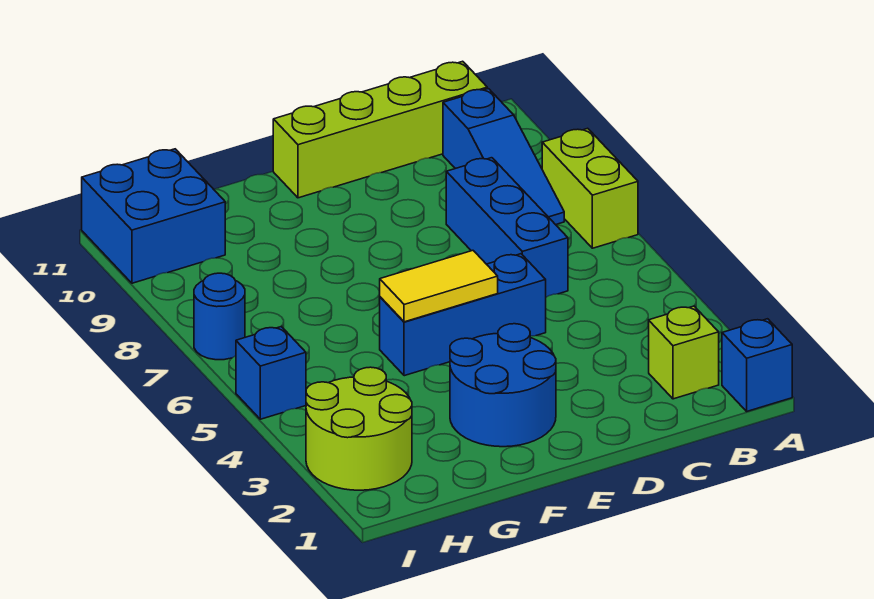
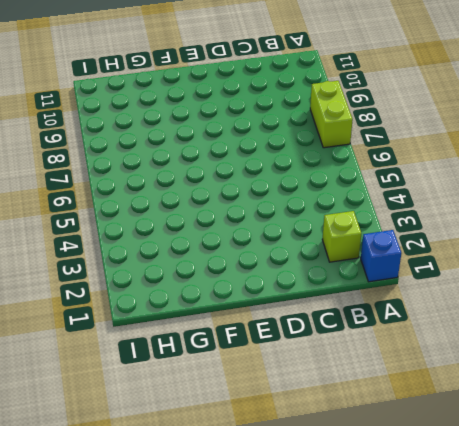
none -> blue 1x3 slope [443,89,564,225]
none -> lime 1x4 brick [273,61,487,198]
none -> blue 1x3 brick [446,158,568,297]

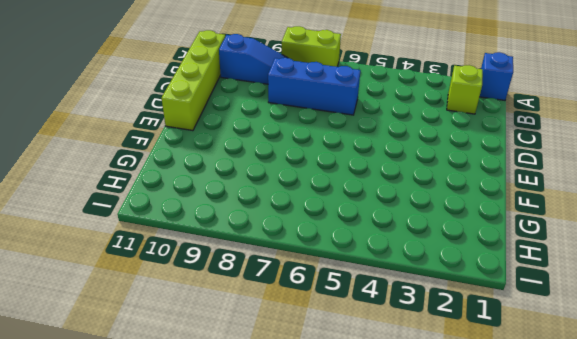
none -> blue 1x3 brick [380,254,546,376]
none -> blue 2x2 round brick [450,324,556,447]
none -> lime 2x2 round brick [306,367,412,490]

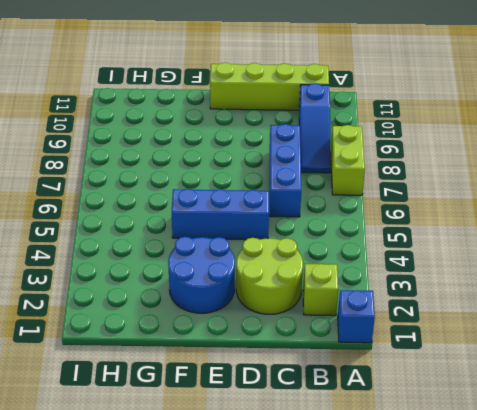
lime 2x2 round brick [236,238,303,314] -> lime 2x2 round brick moved to [306,367,412,490]
none -> blue 2x2 brick [82,149,225,283]
none -> blue 1x1 brick [236,326,306,419]
none -> blue 1x1 round brick [194,273,245,360]

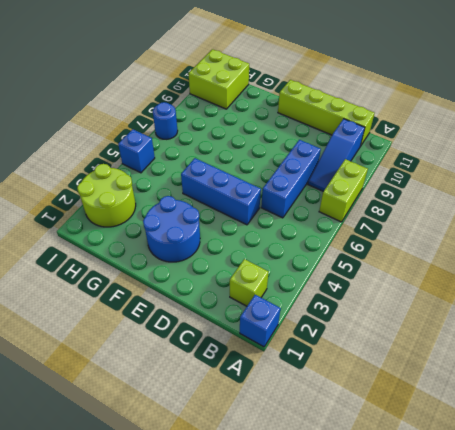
lime 2x2 brick [189,49,249,109] -> blue 2x2 brick [82,149,225,283]
none -> yellow 1x2 tile [380,250,498,322]

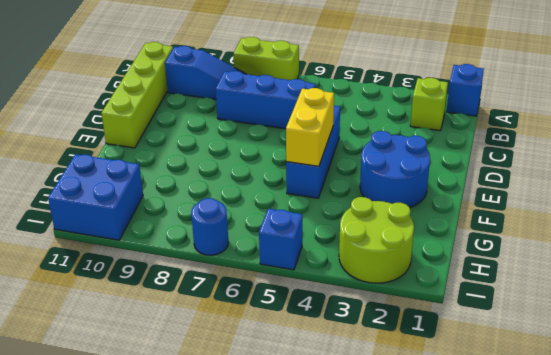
yellow 1x2 brick [286,88,334,166] -> yellow 1x2 tile [380,250,498,322]

